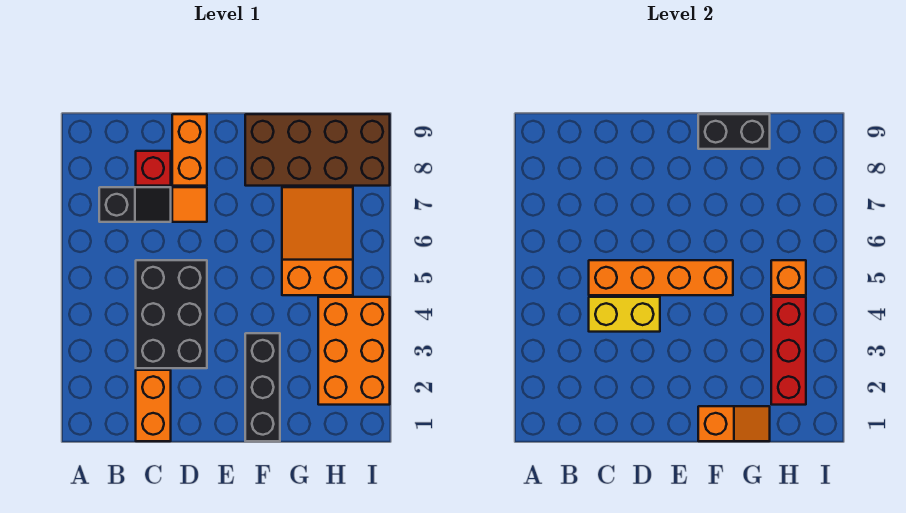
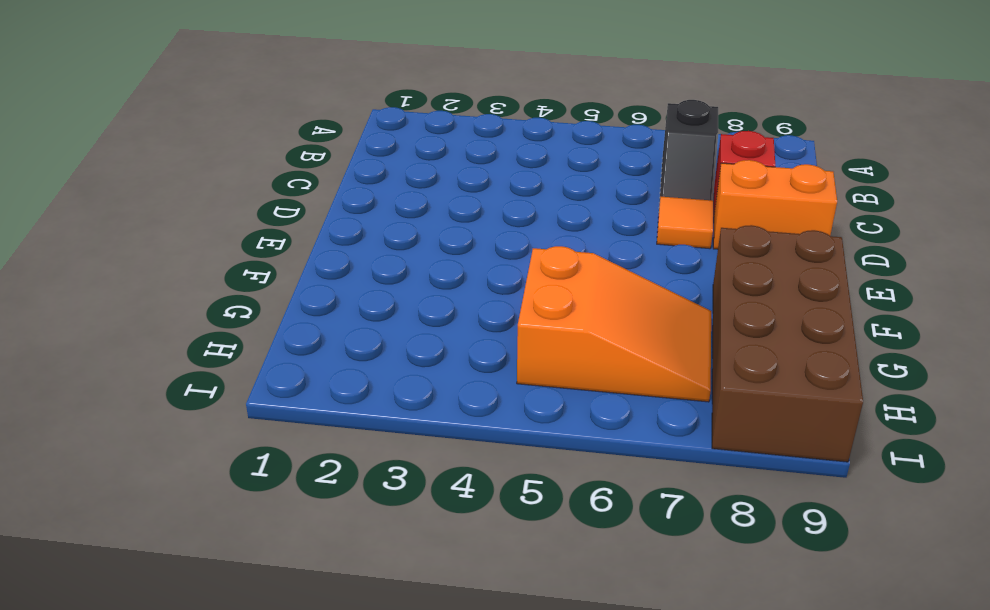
none -> orange 1x2 brick [136,370,171,441]
none -> black 2x3 brick [136,260,207,368]
none -> black 1x3 brick [245,333,280,441]

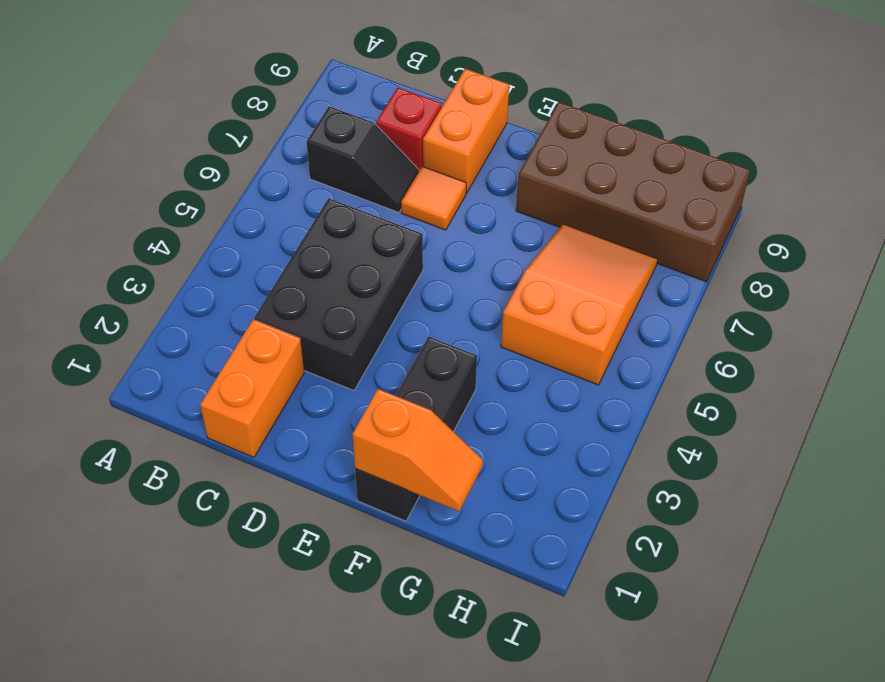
none -> orange 2x3 brick [318,297,390,405]
none -> yellow 1x2 brick [589,297,660,332]
none -> orange 1x4 brick [589,260,733,295]

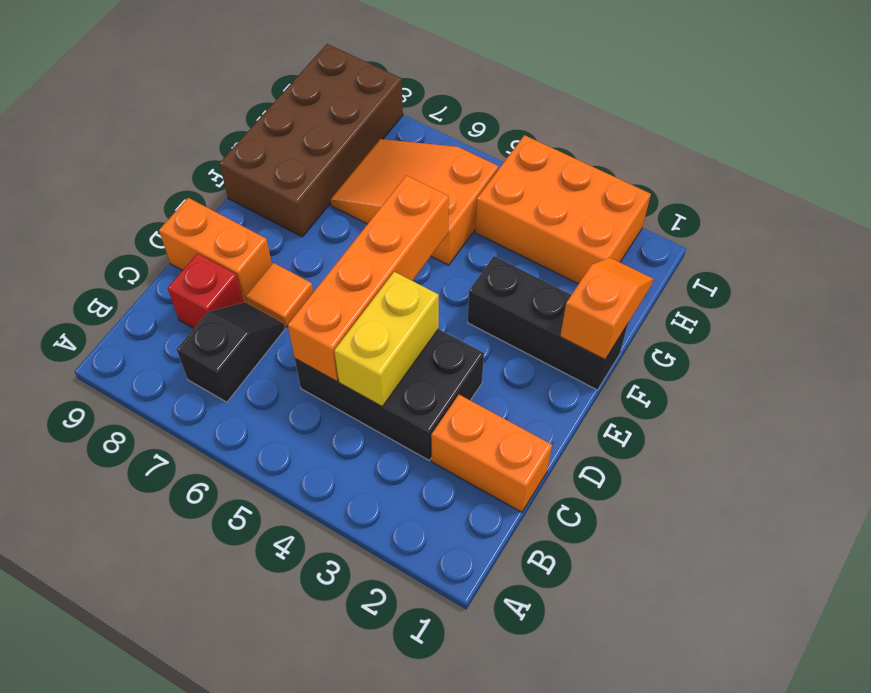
none -> black 1x2 brick [698,114,770,149]
none -> red 1x3 brick [771,297,806,405]
none -> orange 1x1 brick [771,260,806,295]

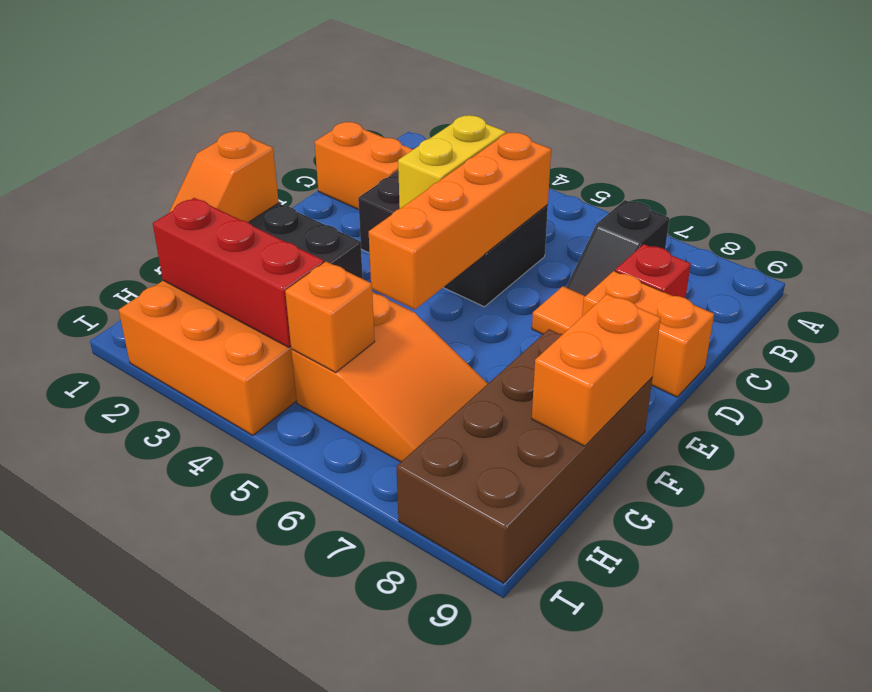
orange 1x2 brick [532,294,661,446] -> black 1x2 brick [698,114,770,149]

